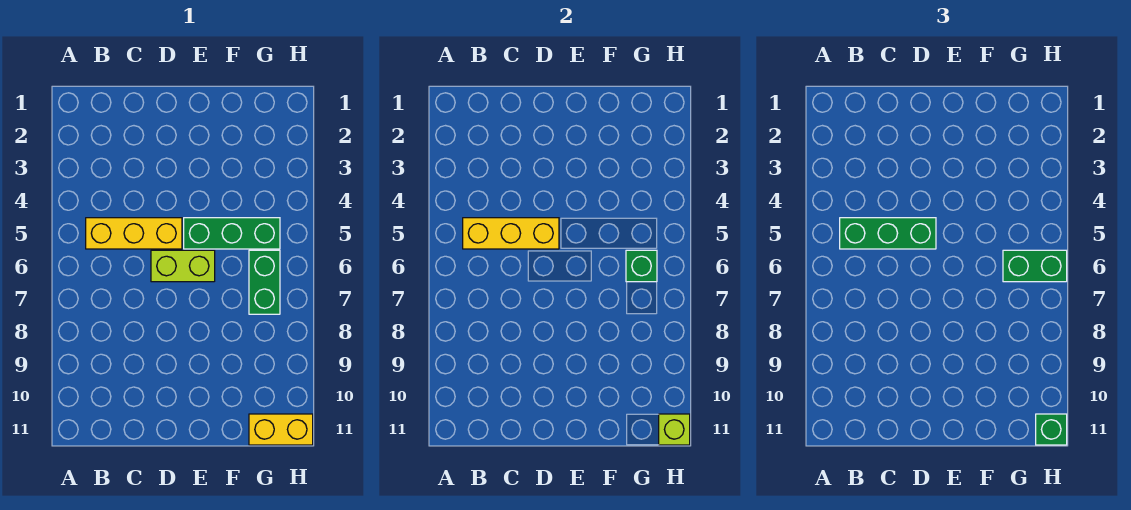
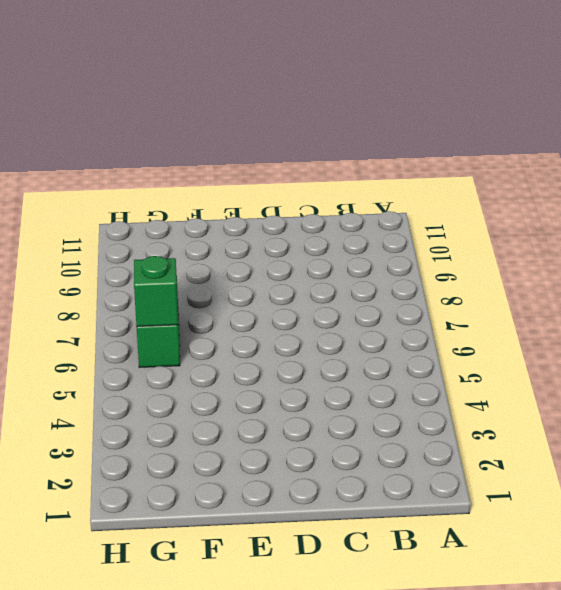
none -> yellow 1x3 brick [86,218,182,249]
none -> lime 1x2 brick [151,250,215,282]

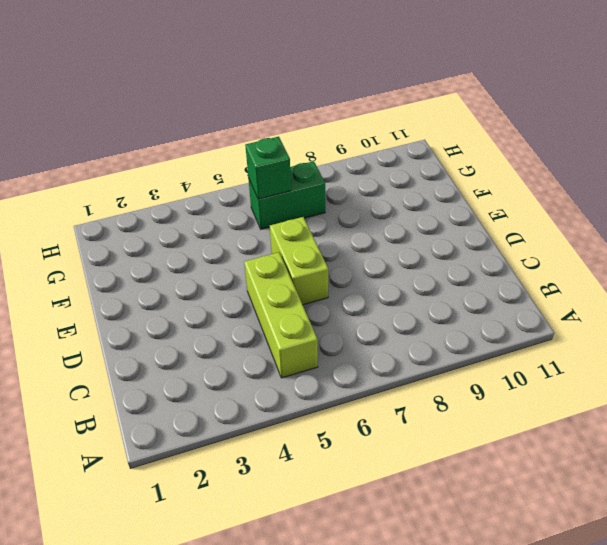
lime 1x3 brick [244,252,318,378] -> yellow 1x3 brick [86,218,182,249]
none -> green 1x3 brick [184,218,280,249]
none -> yellow 1x2 brick [249,414,313,445]

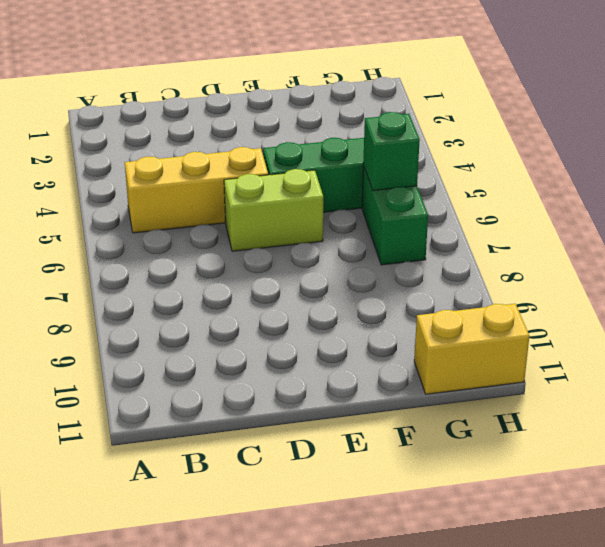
none -> yellow 1x3 brick [463,218,559,249]
none -> lime 1x1 brick [659,414,690,445]

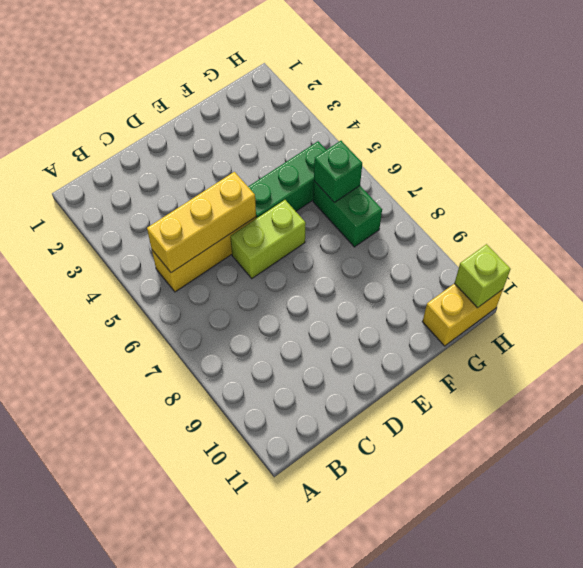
none -> green 1x3 brick [840,218,936,249]
none -> green 1x2 brick [1003,250,1067,282]

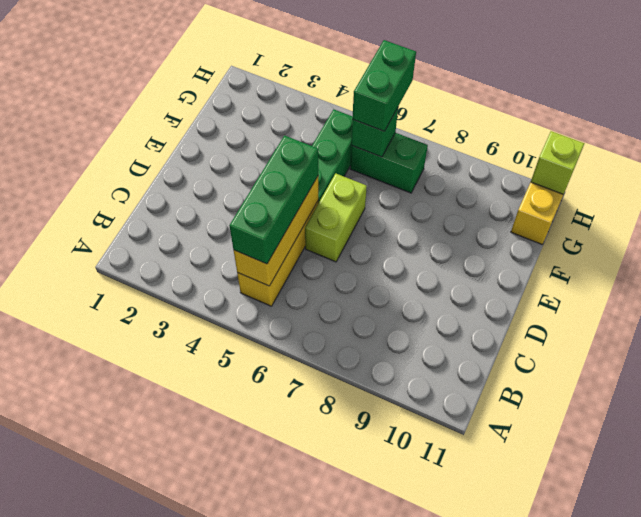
none -> green 1x1 brick [1036,414,1067,445]

